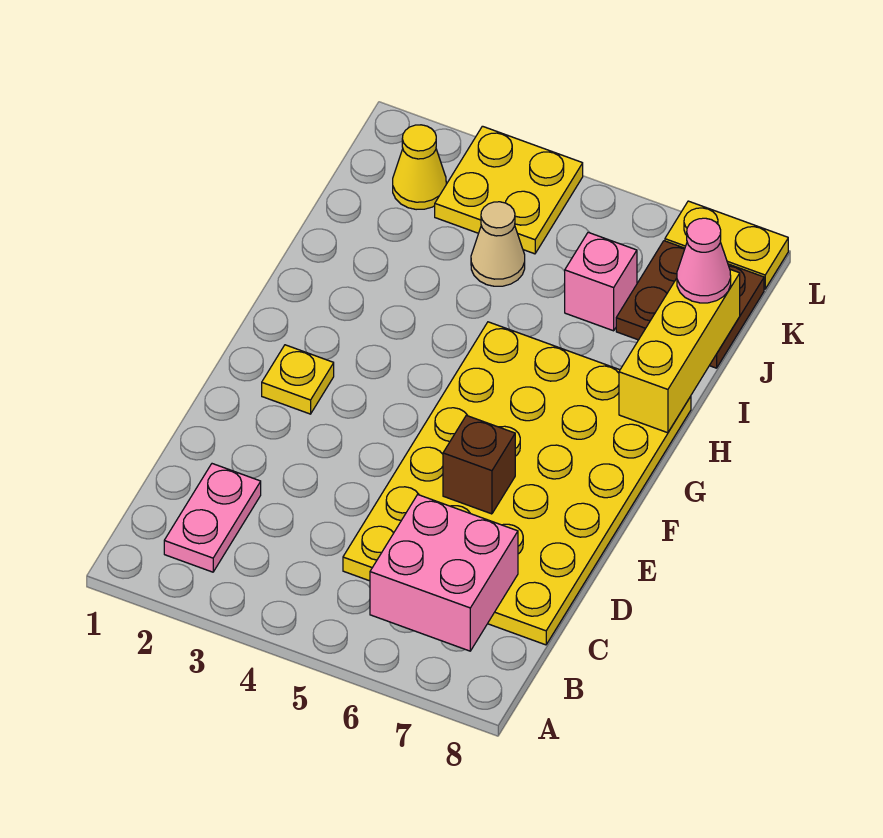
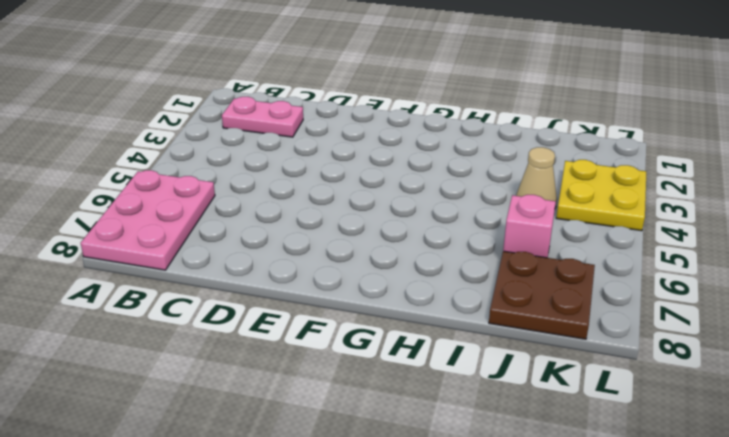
pink 2x3 plate [81,170,215,270] -> none
none -> yellow 4x6 plate [343,322,691,645]
none -> yellow 1x1 plate [262,345,334,414]
none -> yellow 1x1 cone [393,125,446,210]

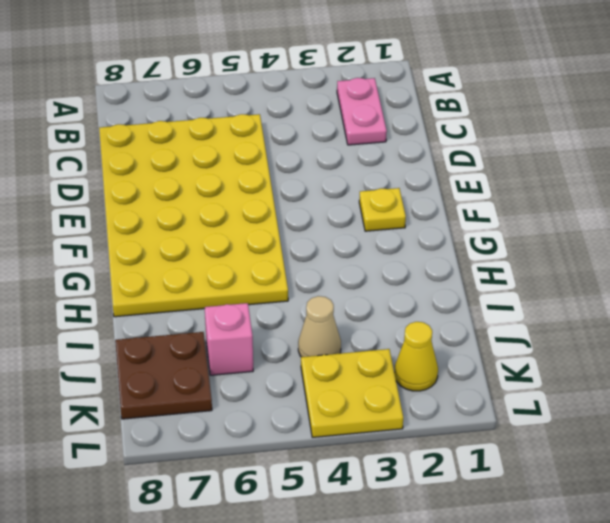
none -> yellow 1x2 plate [665,201,788,289]
none -> pink 2x2 brick [370,495,518,651]
none -> brown 1x1 brick [443,415,515,514]

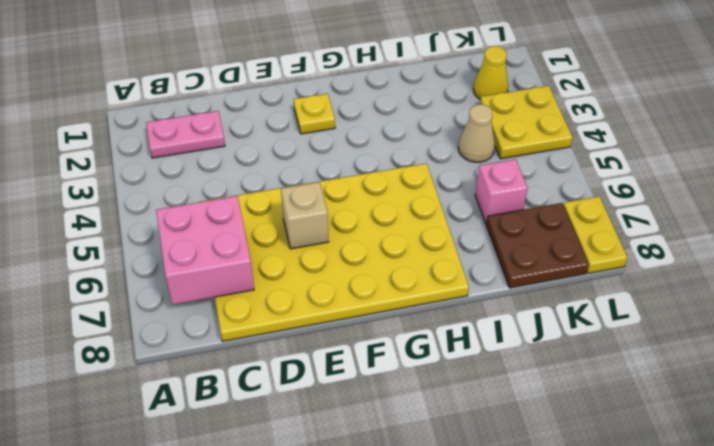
tan 1x1 brick [281,182,329,249] -> brown 1x1 brick [443,415,515,514]
none -> yellow 1x3 brick [619,270,740,433]
none -> pink 1x1 cone [677,218,731,303]

